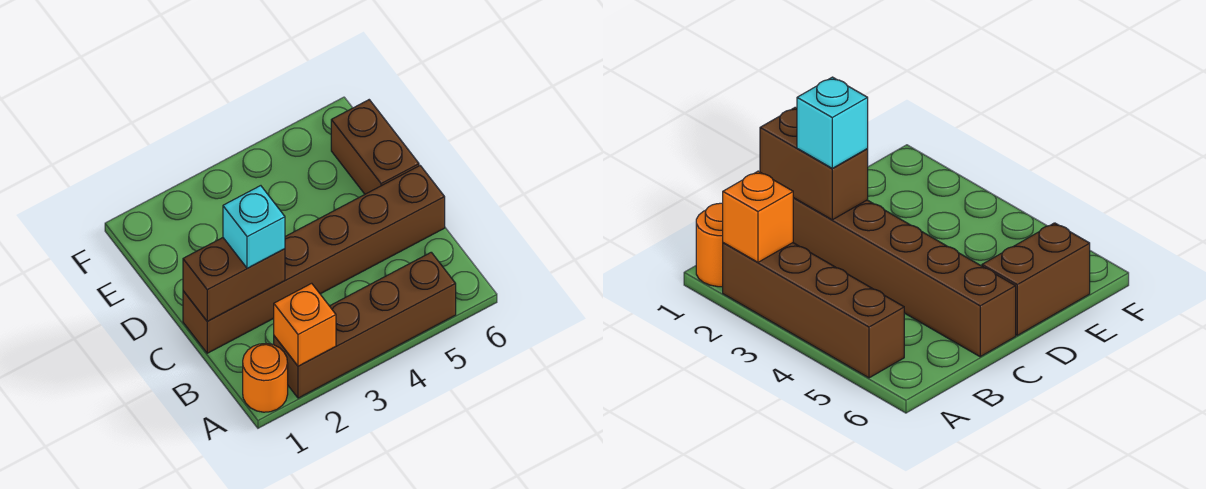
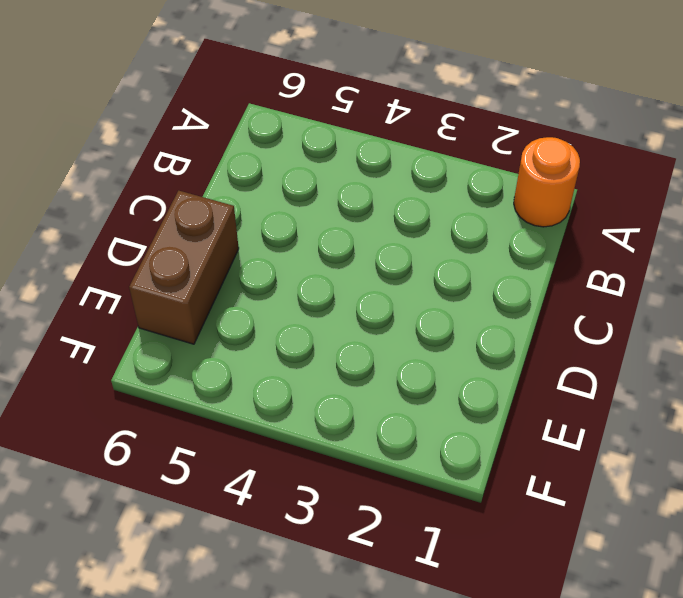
none -> brown 1x4 brick [274,252,456,398]
none -> brown 1x6 brick [183,166,445,353]

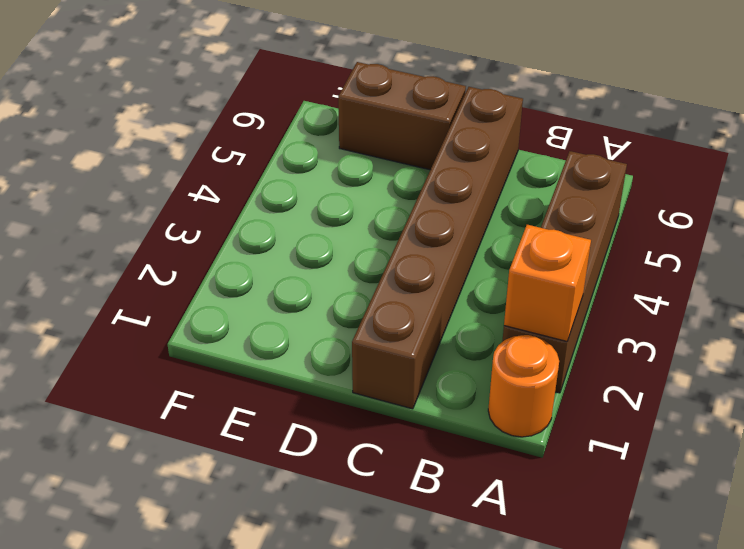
none -> brown 1x2 brick [183,238,285,321]
none -> cyan 1x1 brick [223,186,285,268]

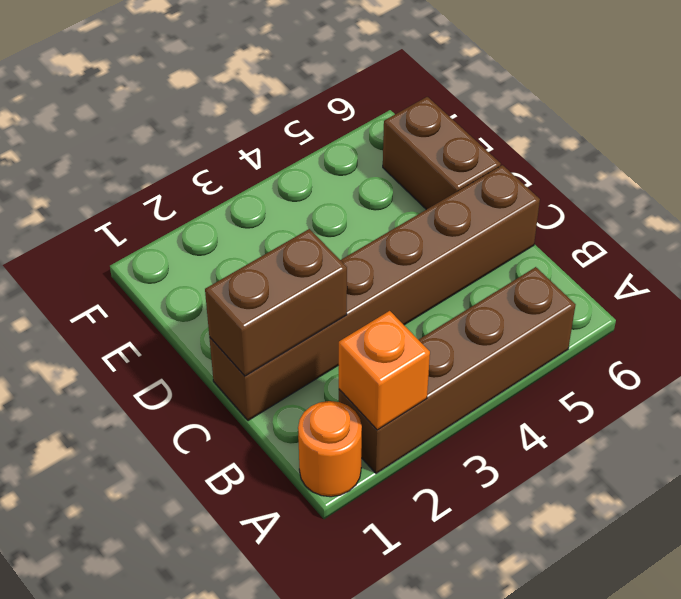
none -> cyan 1x1 brick [223,186,285,268]

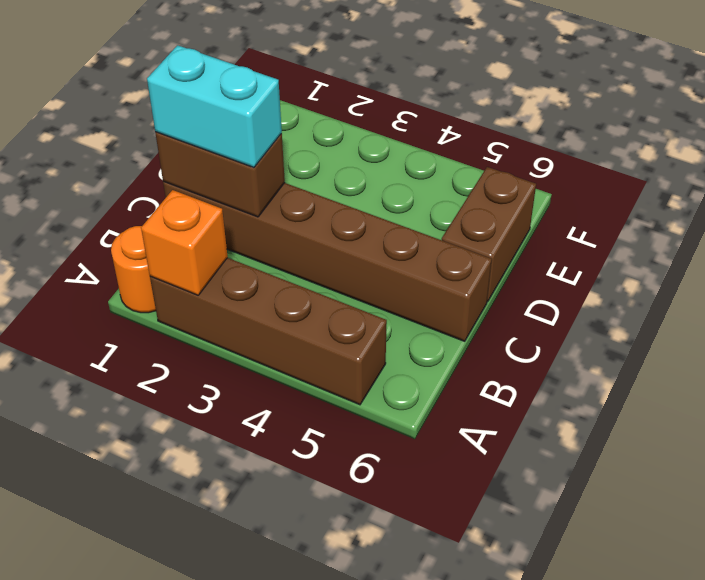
cyan 1x2 brick [147,45,282,167] -> cyan 1x1 brick [223,186,285,268]

